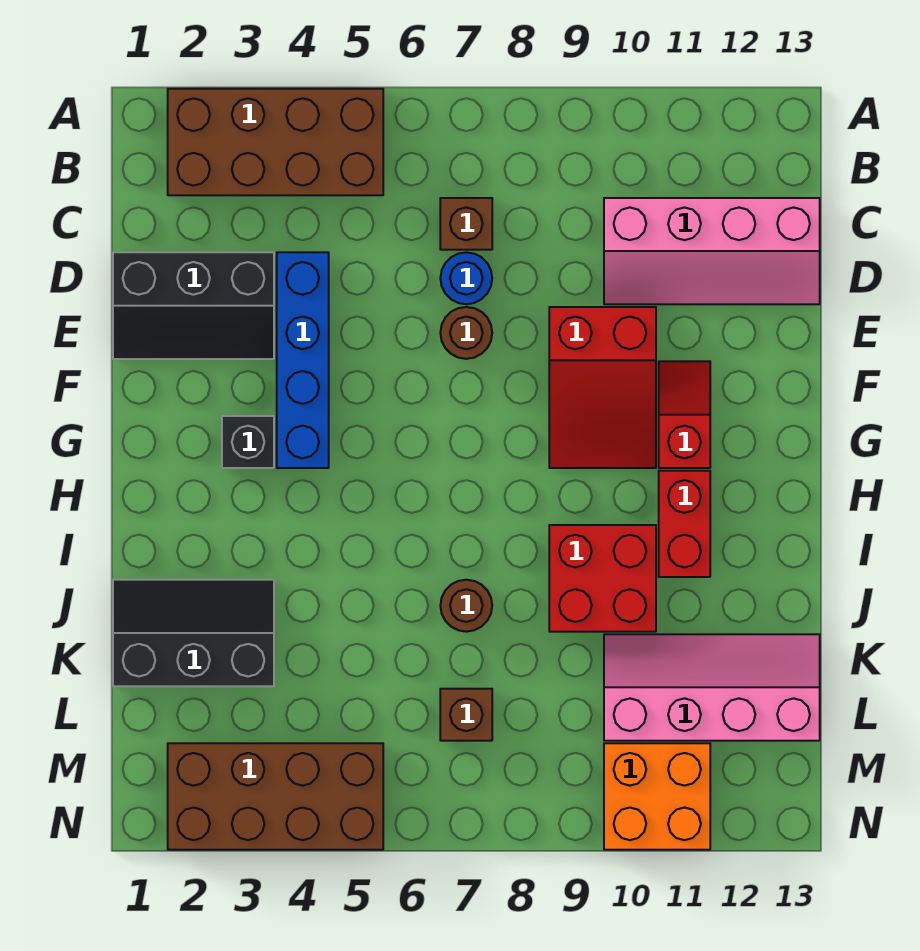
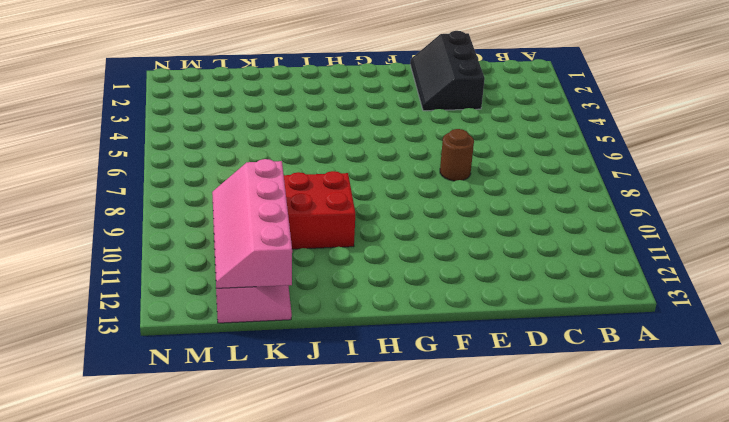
pink 2x4 slope [212,159,292,288] -> pink 2x4 slope moved to [604,198,820,304]
none -> brown 2x4 brick [168,89,383,195]
none -> brown 1x1 brick [440,198,492,250]
none -> blue 1x4 brick [277,252,329,468]

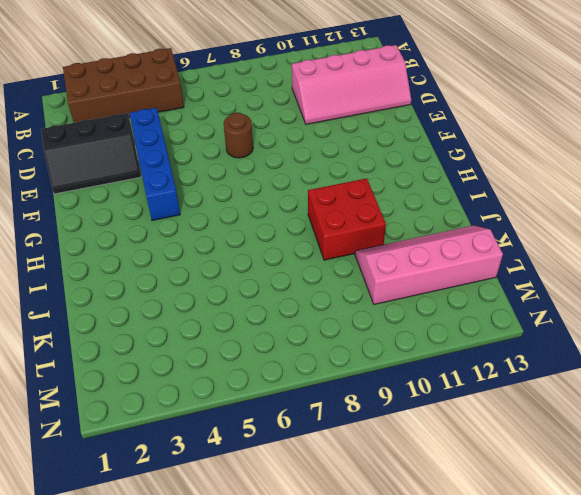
none -> brown 1x1 brick [440,198,492,250]
none -> blue 1x1 round brick [440,252,492,304]
none -> red 2x3 slope [549,307,656,468]

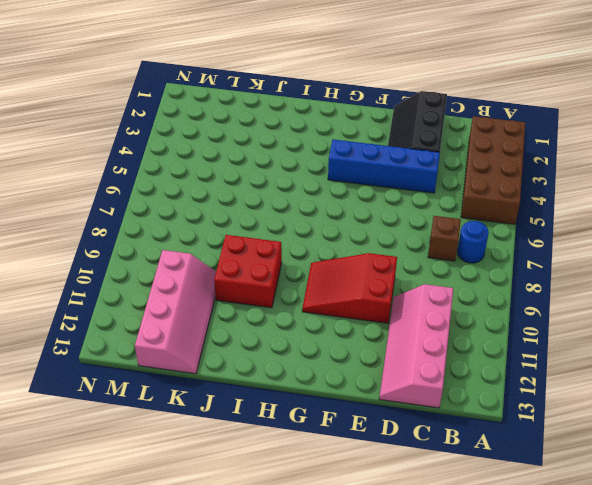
blue 1x1 round brick [458,221,489,263] -> blue 1x1 round brick moved to [440,252,492,304]
none -> brown 1x1 round brick [440,307,492,359]
none -> red 1x2 slope [659,361,710,468]
none -> black 1x1 brick [222,416,274,468]

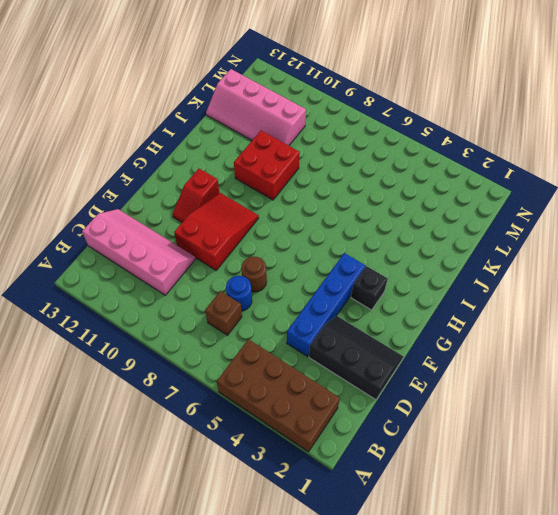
none -> red 1x2 brick [659,471,710,577]
none -> black 2x3 slope [113,580,274,686]
none -> brown 1x1 round brick [440,580,492,632]

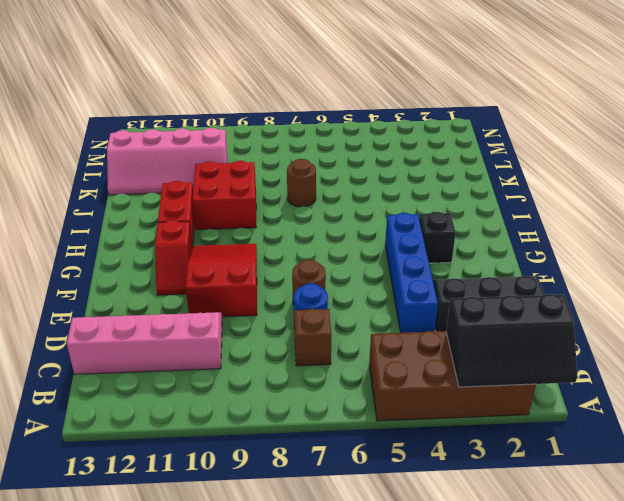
black 2x3 slope [446,294,577,387] -> black 2x3 slope moved to [113,580,274,686]
none -> brown 1x1 brick [440,689,492,741]
none -> brown 2x4 brick [168,743,383,850]
none -> orange 2x2 brick [604,743,710,850]

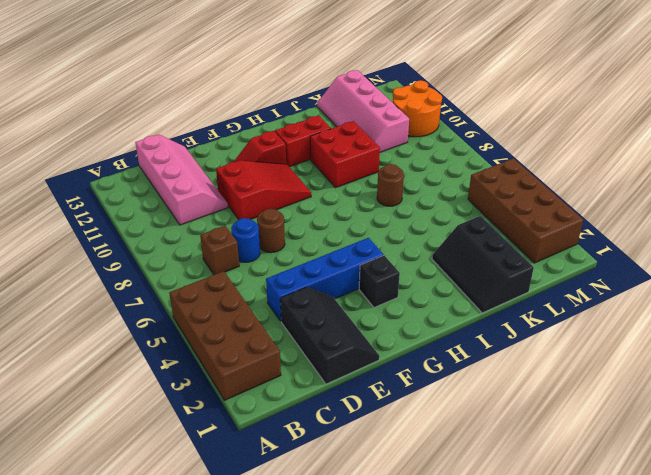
orange 2x2 round brick [393,80,442,137] -> orange 2x2 brick [604,743,710,850]
none -> brown 1x1 brick [440,689,492,741]

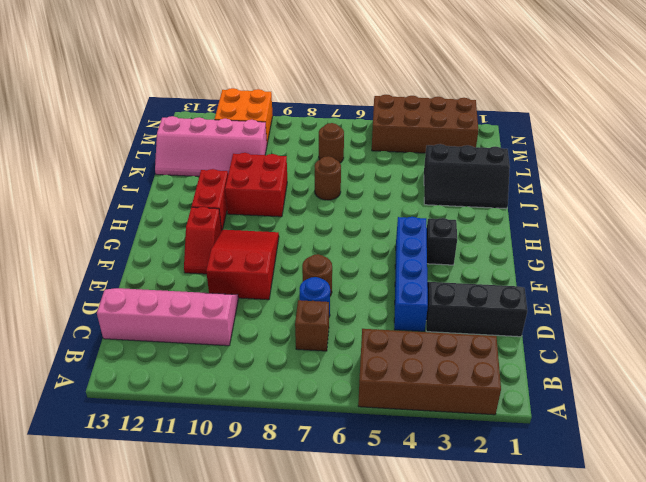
brown 1x1 round brick [319,123,344,163] -> brown 1x1 brick [440,689,492,741]

